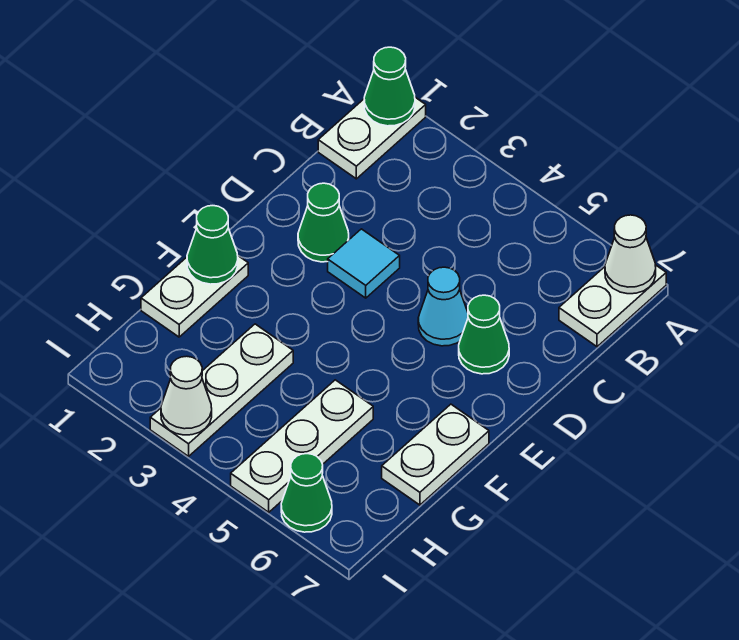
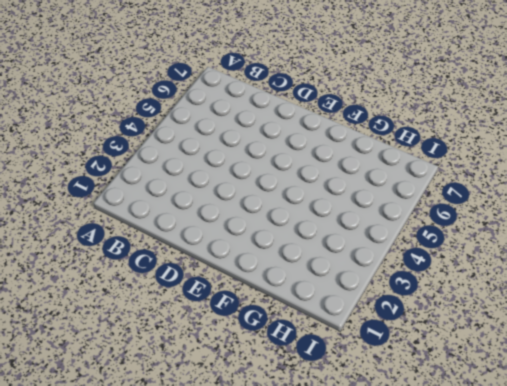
none -> white 1x2 plate [318,97,426,179]
none -> white 1x2 plate [559,265,666,347]
none -> green 1x1 cone [298,183,349,262]

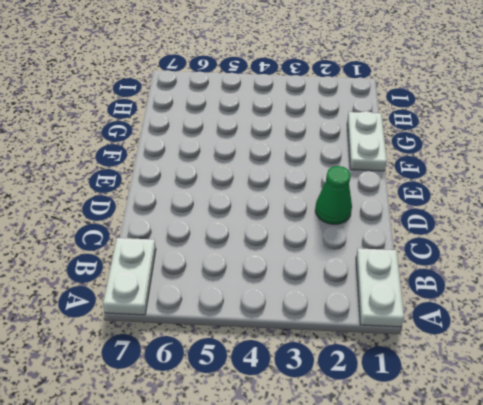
none -> cyan 1x1 tile [328,229,400,298]
none -> cyan 1x1 cone [418,267,468,346]
none -> green 1x1 cone [459,295,509,374]

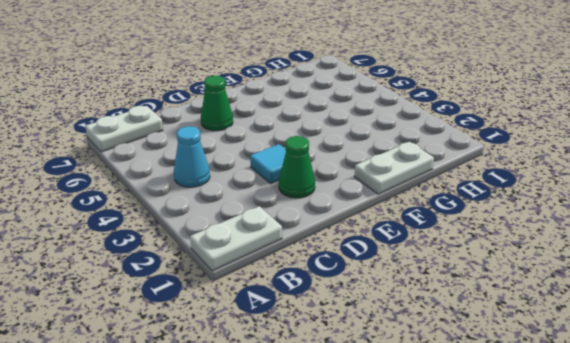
cyan 1x1 cone [174,126,210,187] -> cyan 1x1 cone moved to [418,267,468,346]
none -> white 1x2 plate [382,404,489,505]
none -> white 1x3 plate [150,324,293,456]
none -> white 1x3 plate [231,380,373,512]

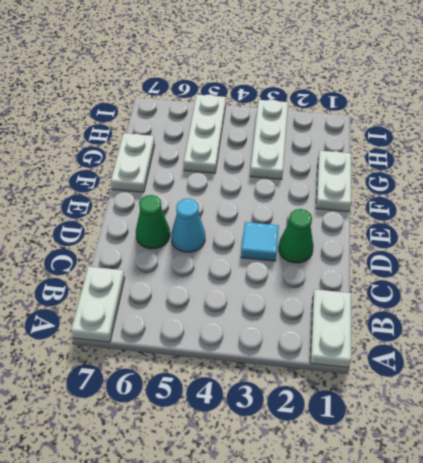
none -> green 1x1 cone [281,454,332,532]
none -> green 1x1 cone [364,47,415,126]
none -> white 1x1 cone [605,215,656,294]

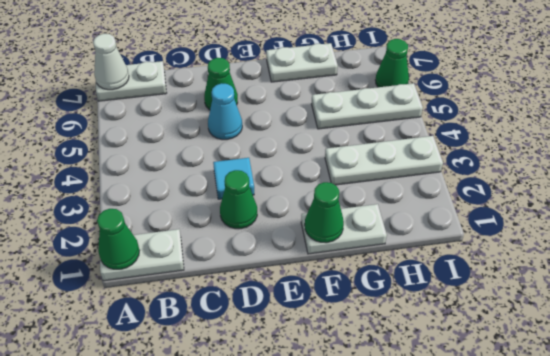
none -> white 1x1 cone [161,356,212,435]

